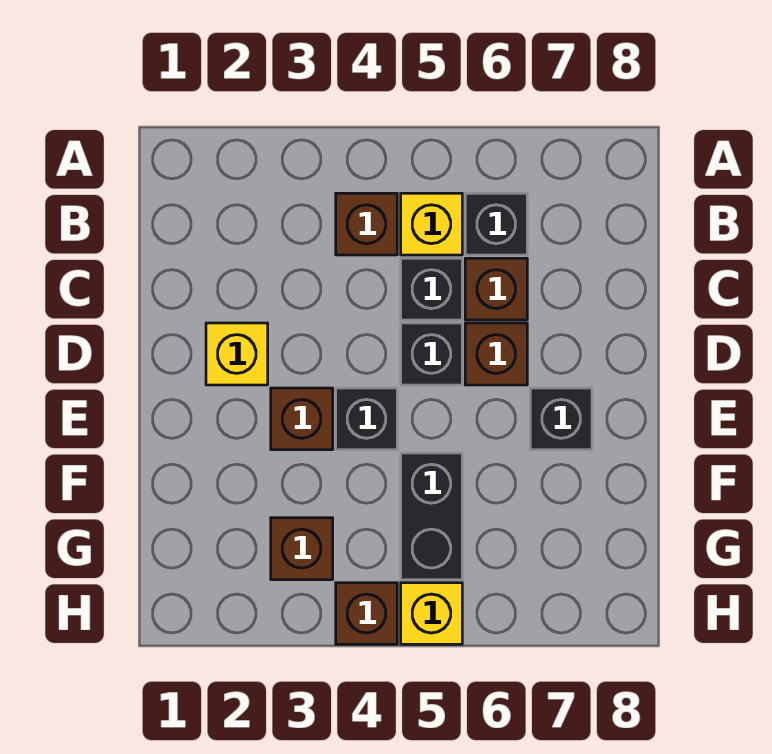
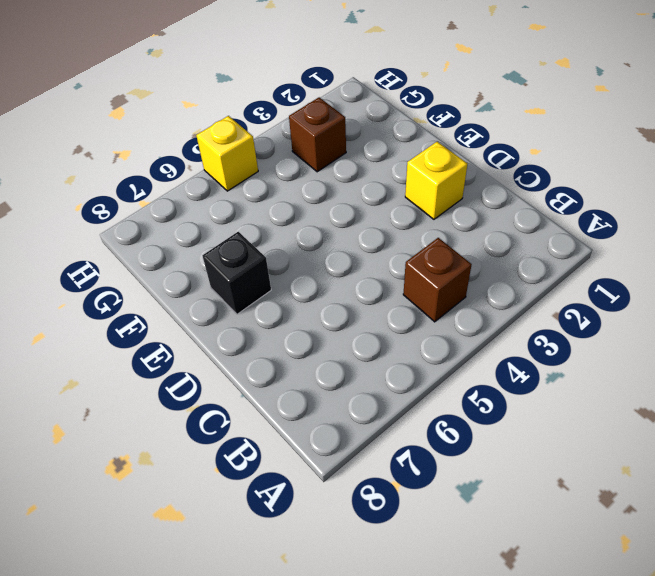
none -> yellow 1x1 brick [401,193,462,255]
none -> black 1x1 brick [465,193,527,255]
none -> black 1x1 brick [401,258,462,320]

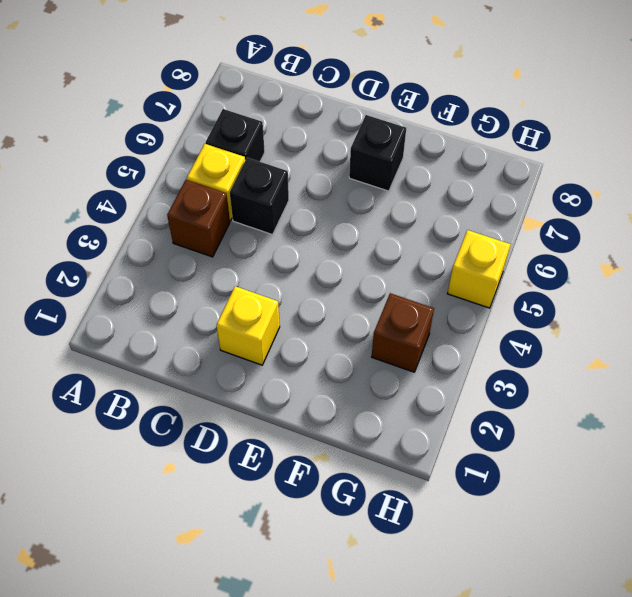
none -> brown 1x1 brick [465,258,527,320]
none -> black 1x1 brick [401,323,462,385]
none -> brown 1x1 brick [465,323,527,385]

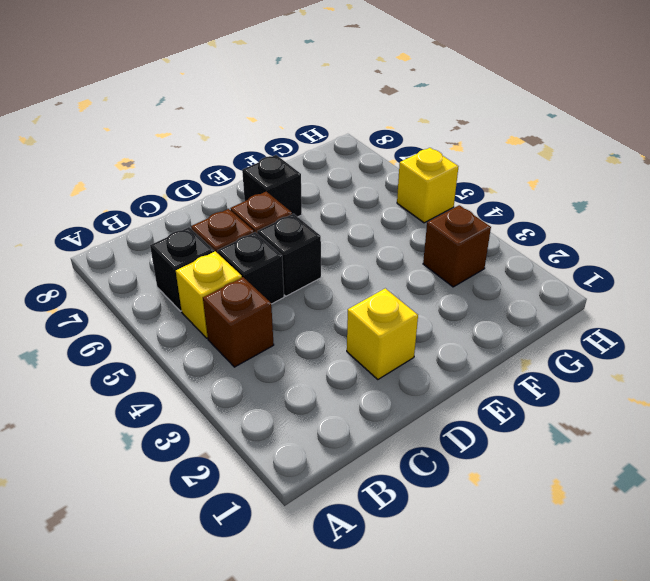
none -> brown 1x1 brick [271,388,333,450]
none -> black 1x1 brick [336,388,397,450]
none -> black 1x2 brick [401,453,462,580]

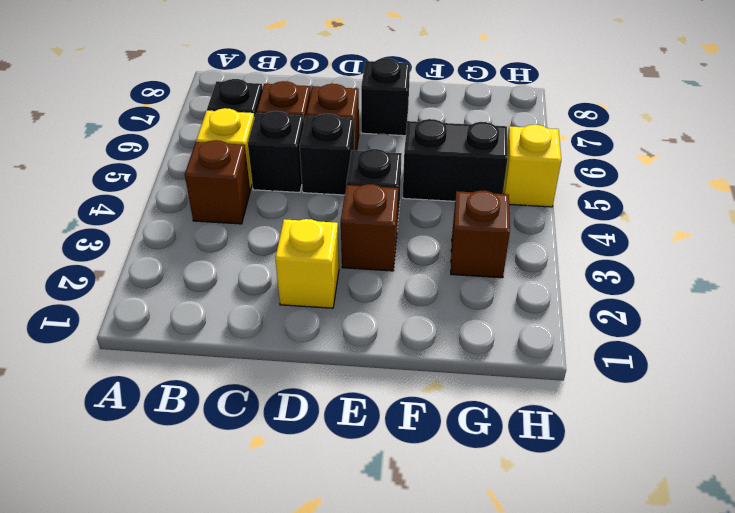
none -> brown 1x1 brick [336,583,397,644]

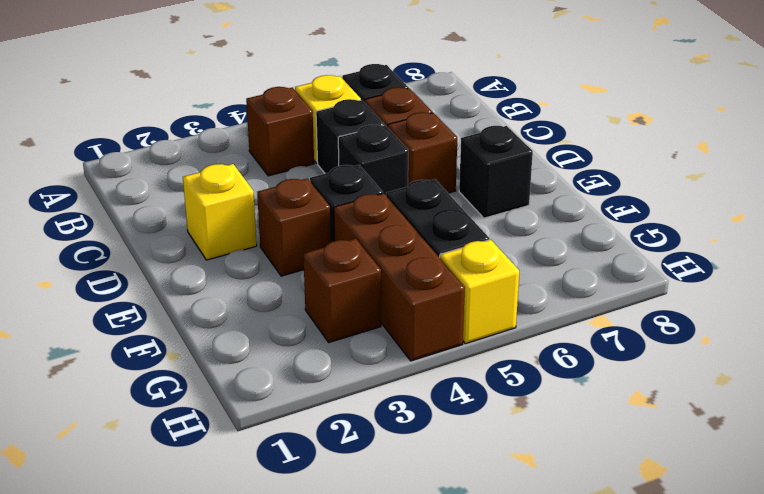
brown 1x3 brick [334,193,465,361] -> brown 1x1 brick [336,583,397,644]

